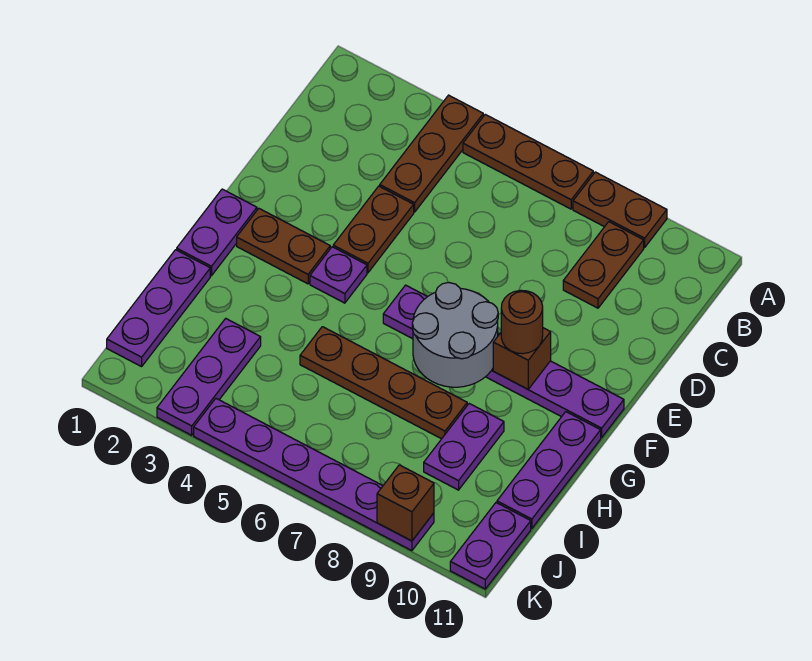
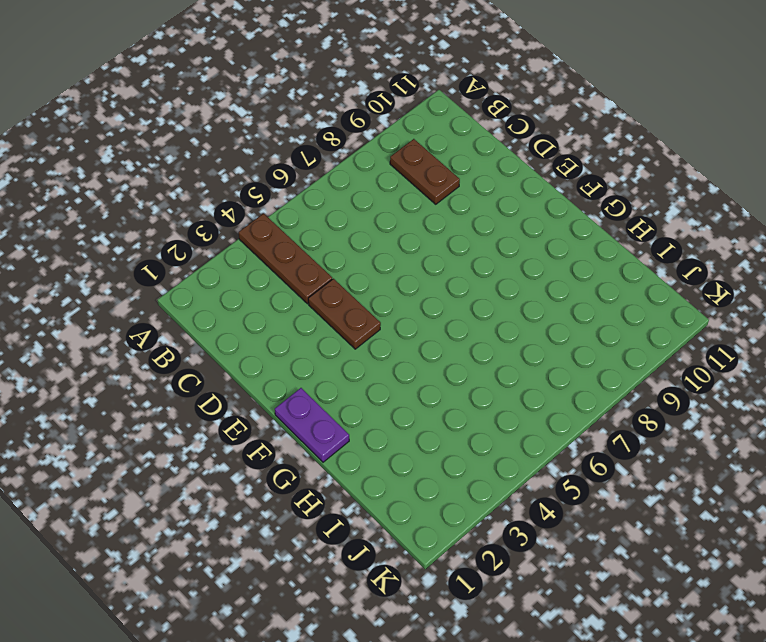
none -> brown 1x3 plate [463,114,593,209]
none -> brown 1x2 plate [573,172,667,248]
none -> brown 1x2 plate [237,209,330,284]

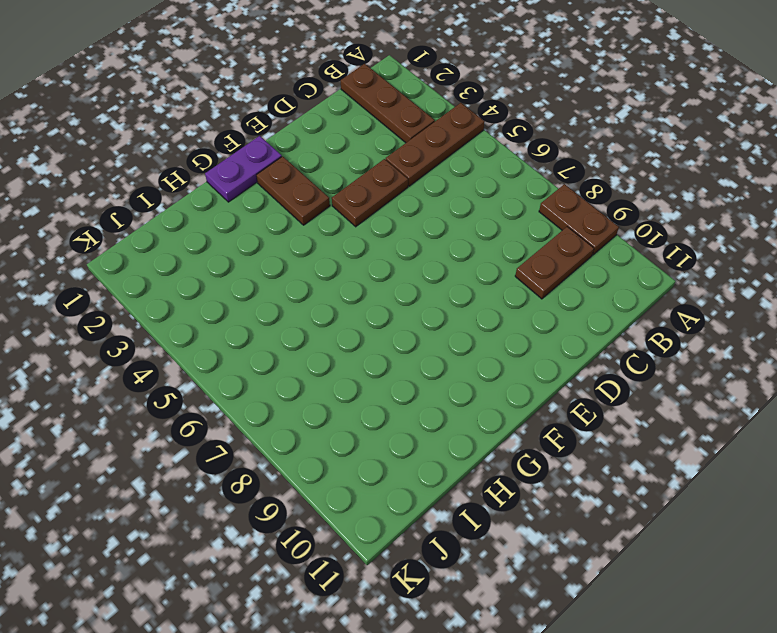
brown 1x3 plate [341,64,435,143] -> brown 1x3 plate moved to [463,114,593,209]
none -> purple 1x1 plate [310,247,367,303]
none -> purple 1x6 plate [383,285,624,437]
none -> purple 1x3 plate [497,412,601,528]

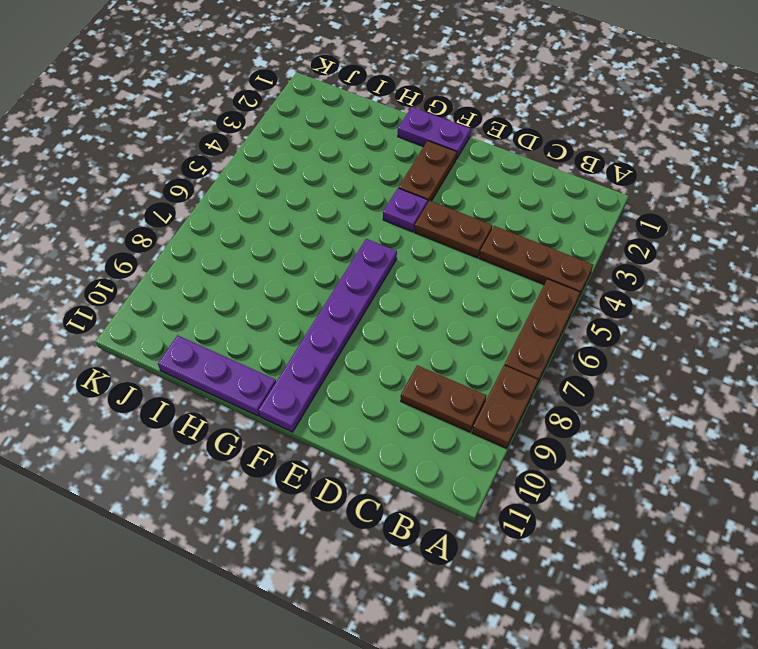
none -> purple 1x3 plate [107,250,210,367]
none -> brown 1x4 plate [300,327,467,439]
none -> purple 1x2 plate [424,404,504,490]

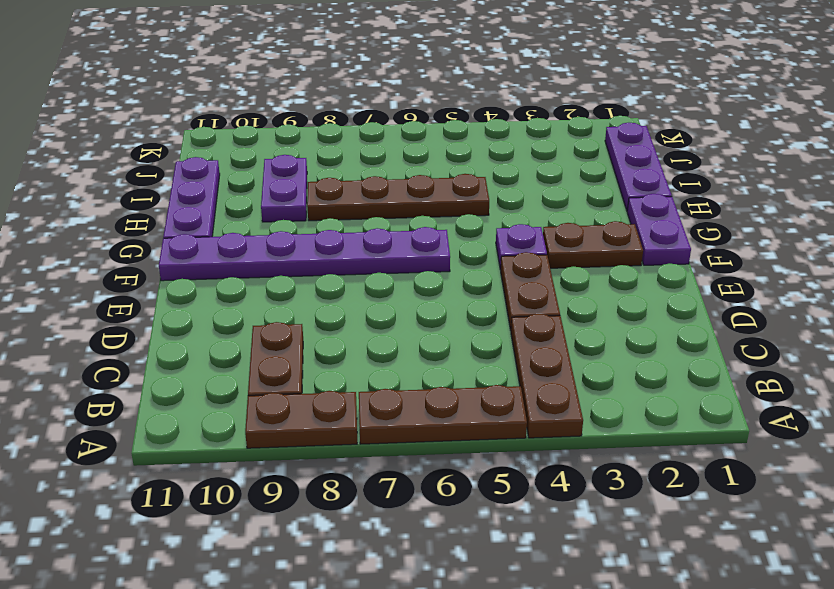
none -> purple 1x3 plate [157,319,261,435]
none -> purple 1x2 plate [450,503,531,589]
none -> purple 1x6 plate [194,399,434,551]

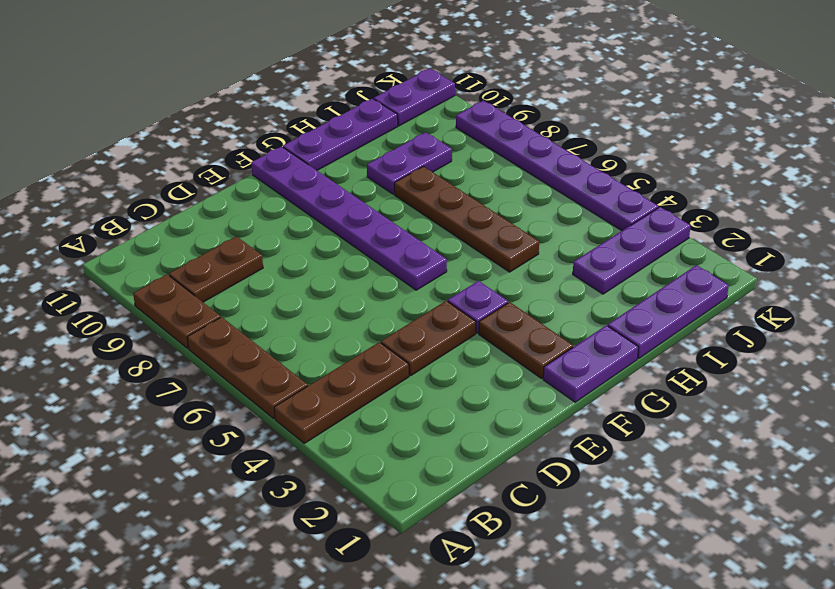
none -> grey 2x2 round brick [412,283,498,387]
none -> brown 1x1 brick [493,328,551,389]
none -> brown 1x1 brick [377,465,434,541]

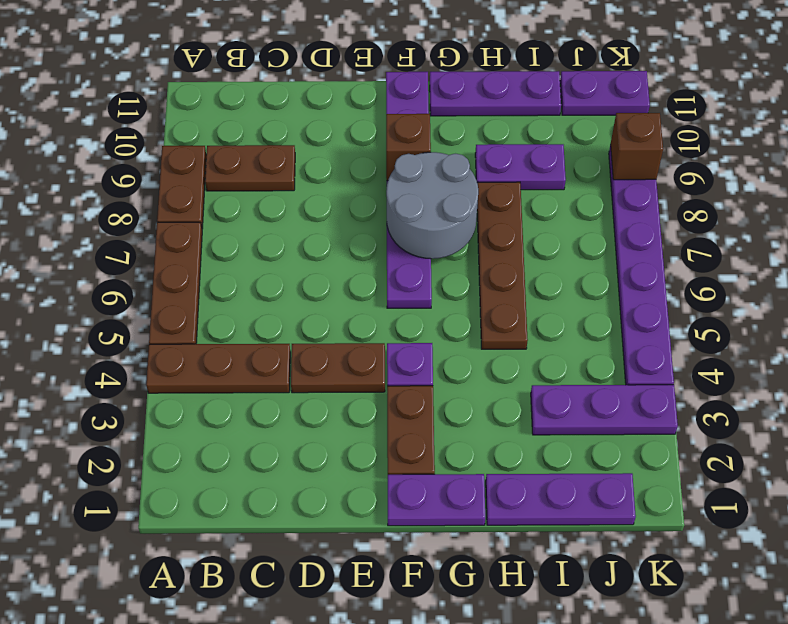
none -> brown 1x1 round brick [501,290,543,354]

